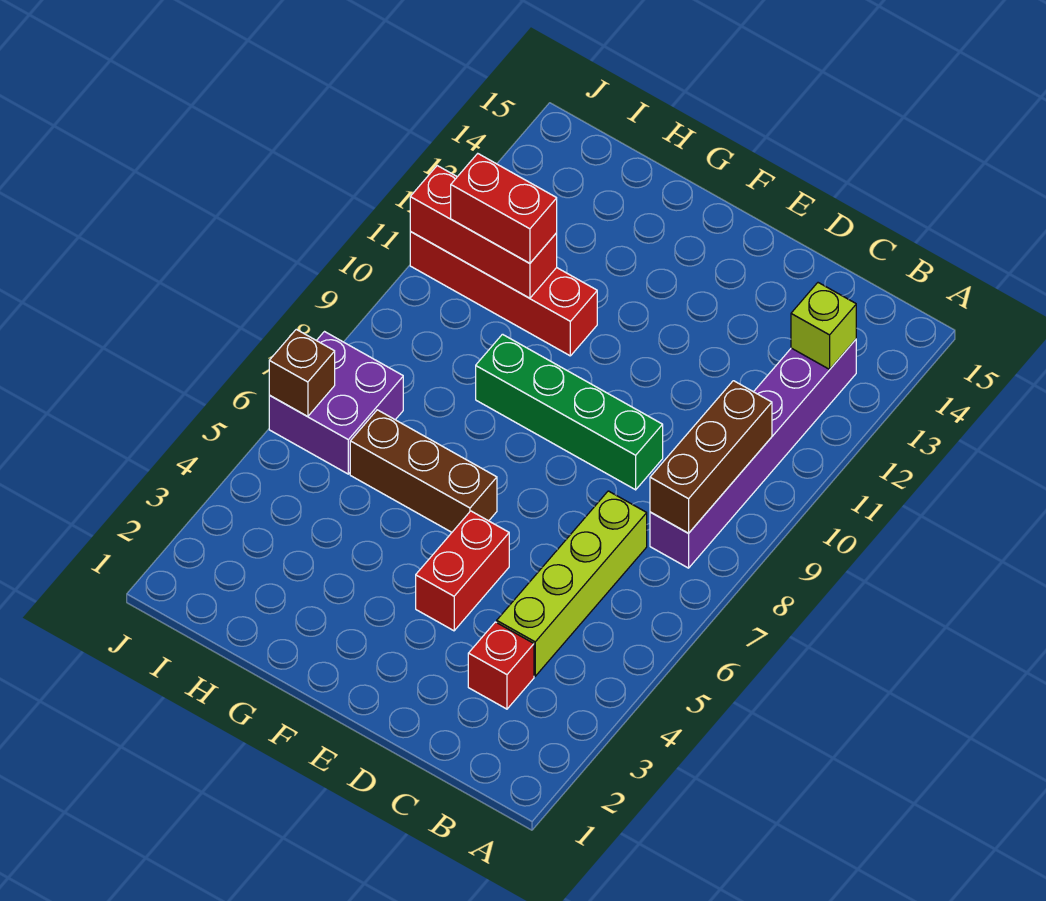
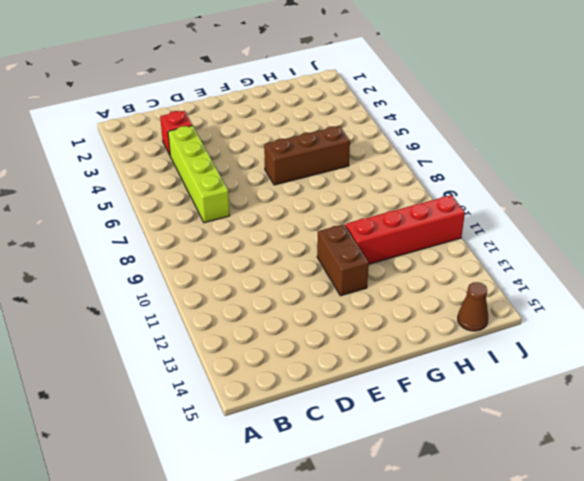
brown 1x2 brick [317,224,369,296] -> none
brown 1x1 cone [458,282,488,331] -> none
none -> purple 1x6 brick [650,340,856,568]
none -> green 1x4 brick [476,334,663,490]
none -> red 1x2 brick [416,511,509,631]

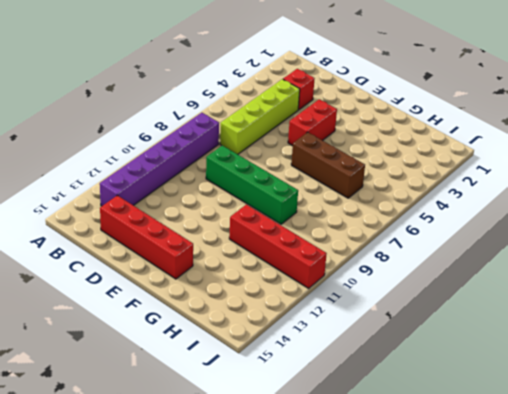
red 1x4 brick [100,195,193,279] -> none
none -> purple 2x2 brick [269,332,403,474]
none -> brown 1x3 brick [650,381,772,533]
none -> lime 1x1 brick [791,283,856,369]

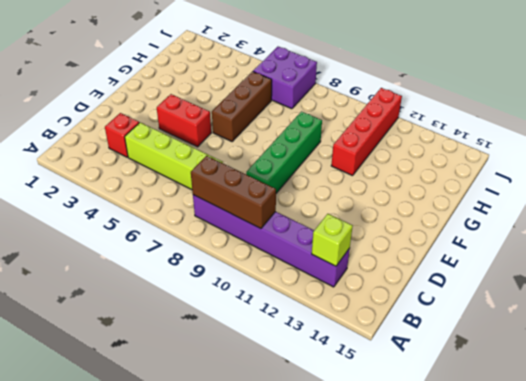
none -> red 1x3 brick [410,166,557,298]
none -> brown 1x1 brick [269,329,335,417]
none -> red 1x2 brick [451,154,557,263]

